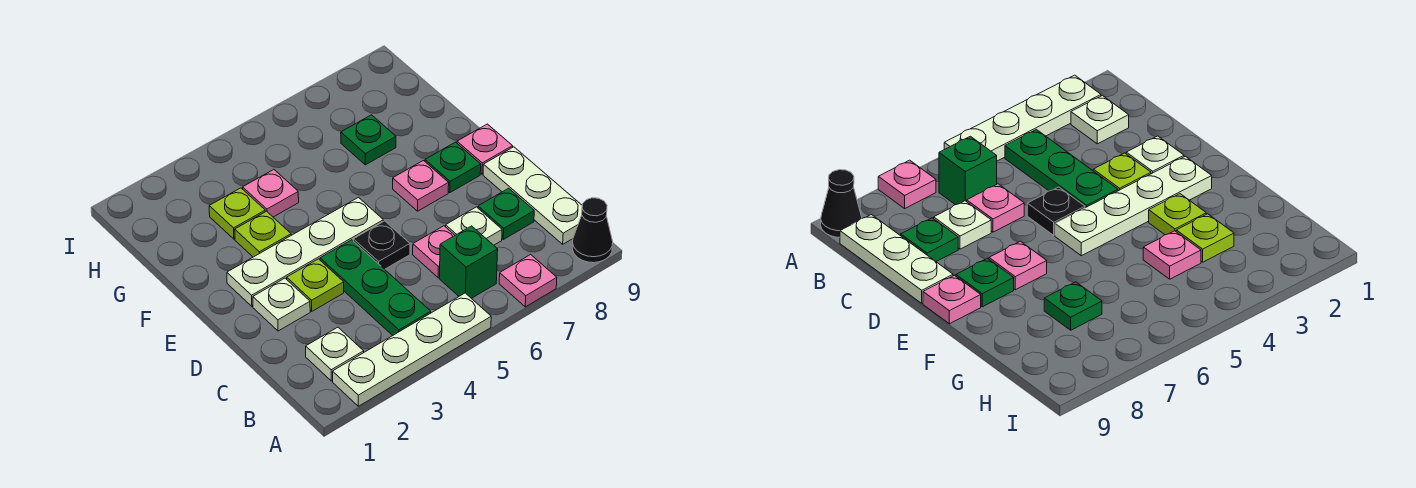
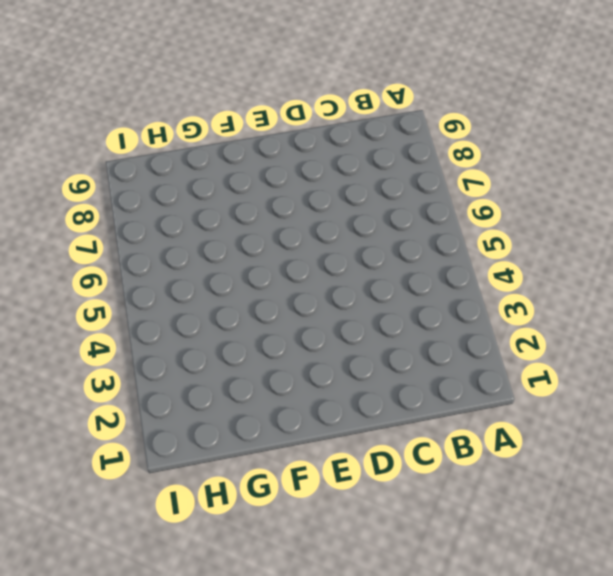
none -> white 1x4 plate [333,293,491,406]
none -> pink 1x1 plate [499,254,557,307]
none -> black 1x1 cone [572,198,613,263]

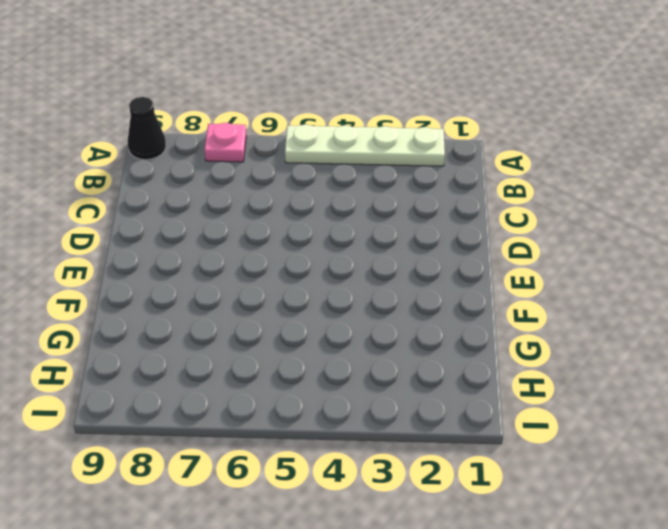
none -> white 1x1 plate [306,327,364,381]
none -> green 1x3 plate [320,240,431,336]
none -> green 1x1 brick [439,226,498,298]

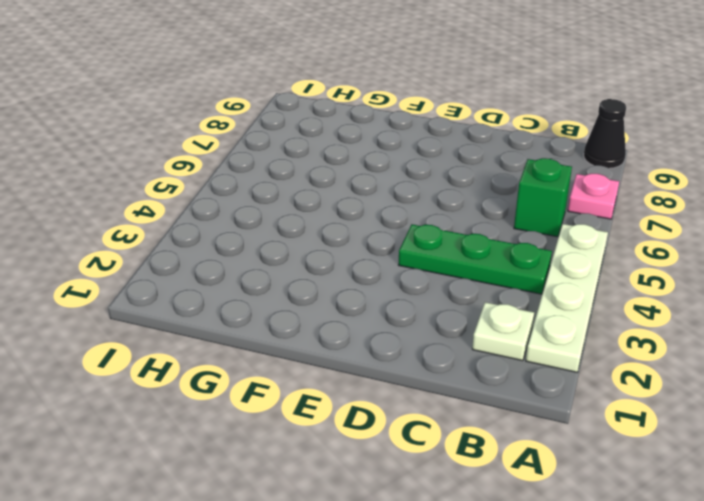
none -> white 1x3 plate [483,147,582,244]
none -> pink 1x1 plate [413,226,455,278]
none -> white 1x1 plate [446,207,502,245]

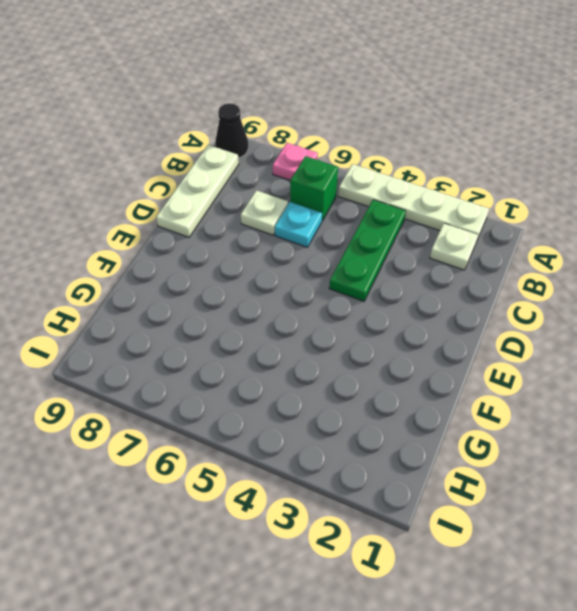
cyan 1x1 plate [275,202,322,247] -> pink 1x1 plate [413,226,455,278]
none -> green 1x1 plate [478,188,534,239]
none -> white 1x1 plate [253,278,310,331]
none -> lime 1x1 plate [287,259,344,311]

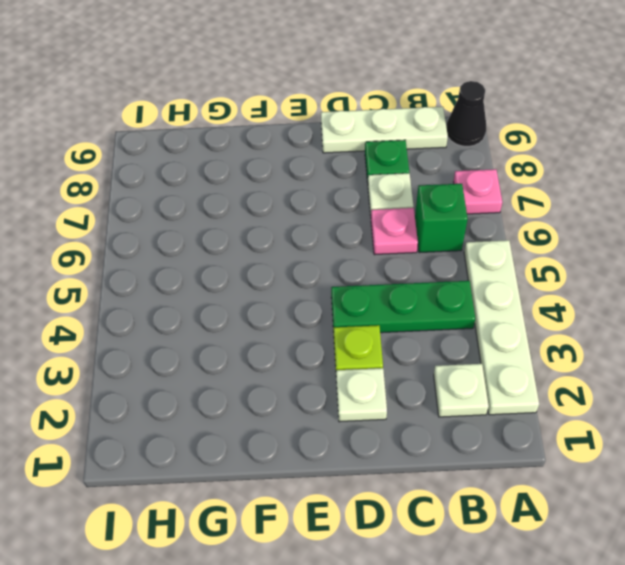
none -> black 1x1 plate [353,221,410,269]
none -> white 1x4 plate [227,197,383,306]
none -> pink 1x1 plate [393,161,449,211]

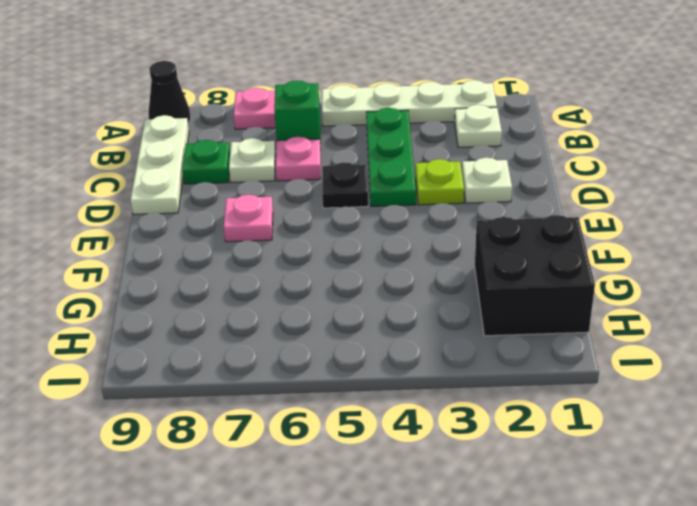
black 2x2 brick [475,215,595,336] -> none
none -> white 1x4 plate [227,197,383,306]
none -> green 1x1 plate [425,142,481,193]
none -> pink 1x1 plate [457,124,513,174]

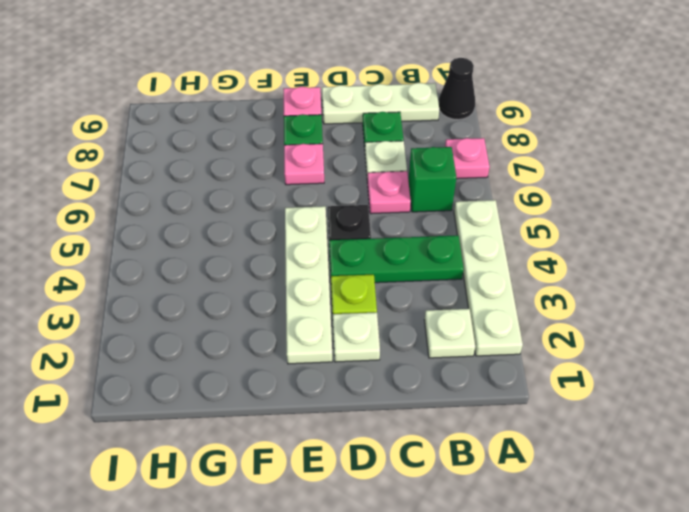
none -> lime 1x1 plate [235,211,291,257]
none -> lime 1x1 plate [209,188,265,239]
none -> pink 1x1 plate [243,170,299,217]

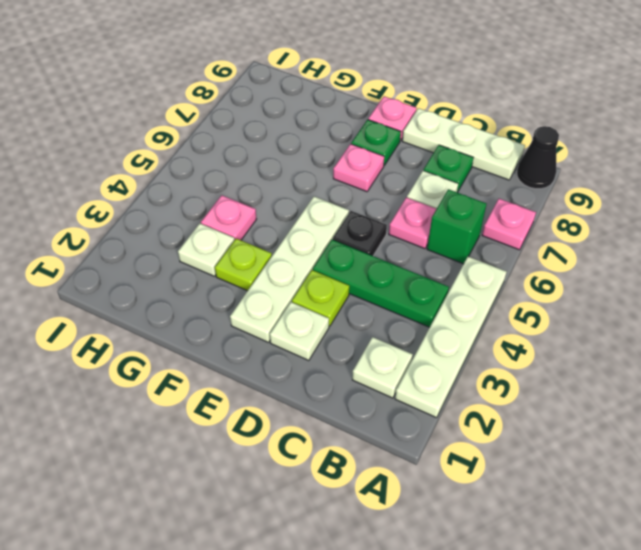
white 1x1 plate [178,224,235,276] -> lime 1x1 plate [209,188,265,239]
none -> green 1x1 plate [341,115,396,165]

